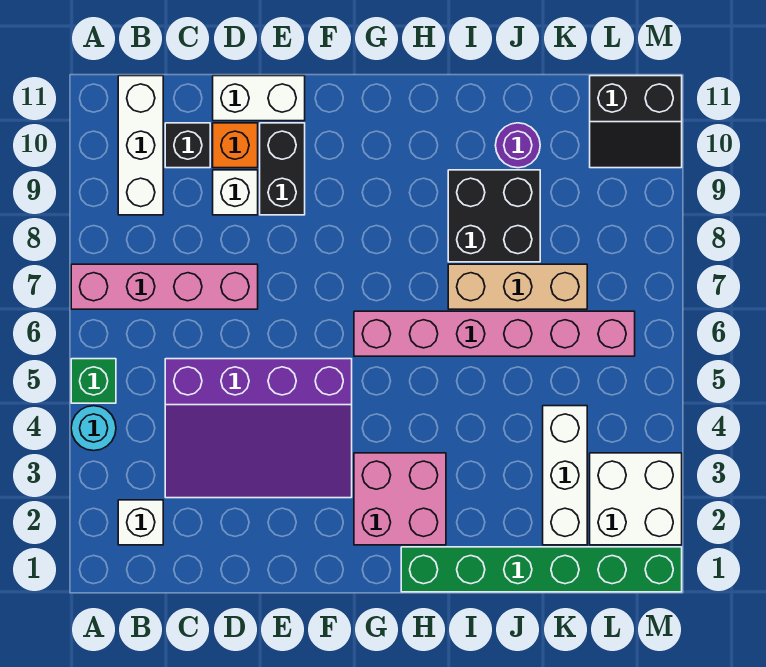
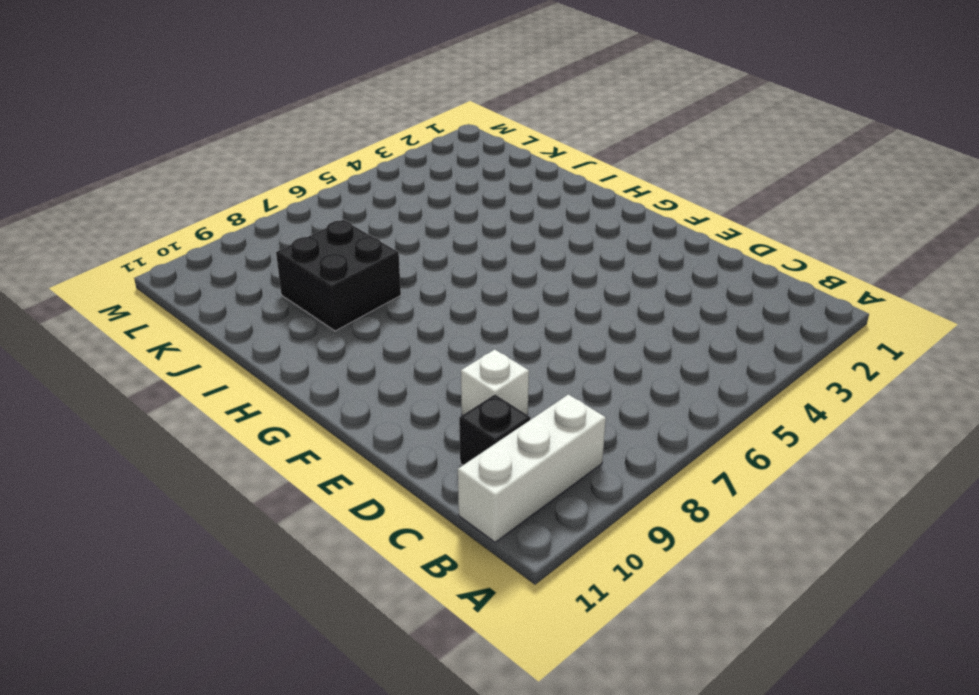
none -> cyan 1x1 round brick [71,406,116,451]
none -> green 1x1 brick [71,359,116,403]
none -> pink 1x4 brick [71,264,258,309]

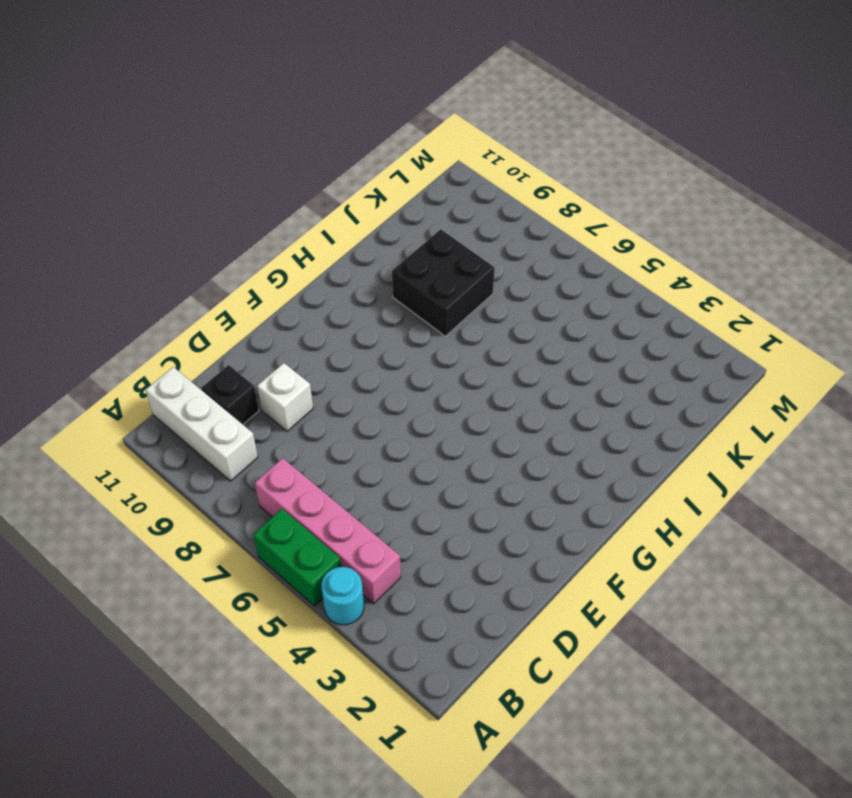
green 1x2 brick [253,509,341,606] -> green 1x1 brick [71,359,116,403]
pink 1x4 brick [255,458,401,604] -> pink 1x4 brick turned to [71,264,258,309]
none -> white 1x1 brick [118,500,163,545]
none -> purple 3x4 slope [165,359,352,498]
none -> orange 1x1 brick [213,123,258,168]

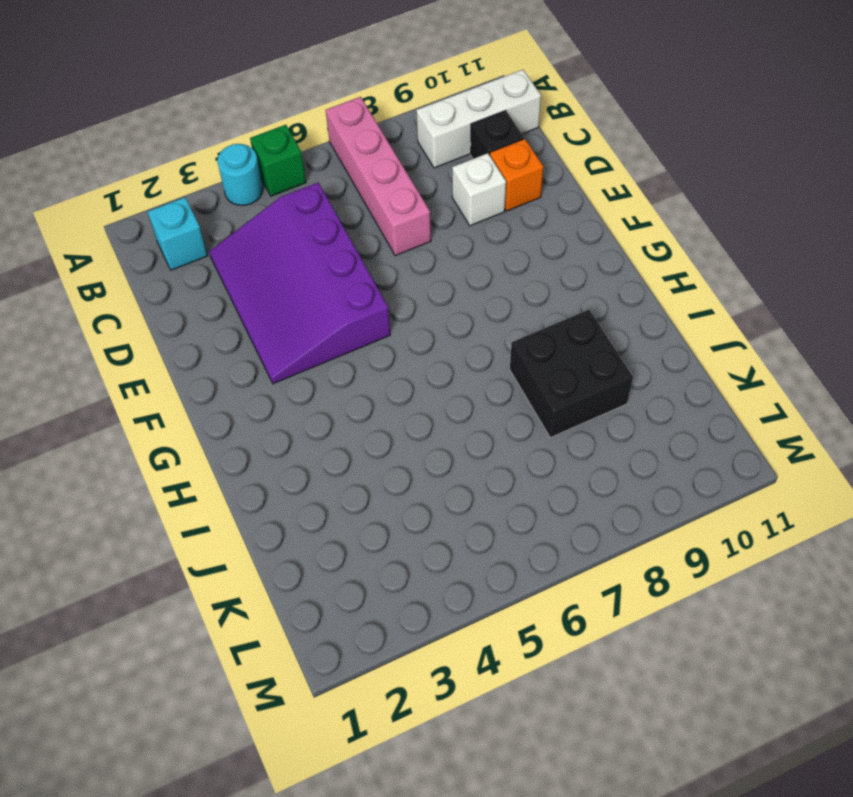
cyan 1x1 brick [148,197,208,270] -> white 1x1 brick [118,500,163,545]
none -> white 1x2 brick [213,76,305,121]
none -> black 1x2 brick [260,123,305,215]
none -> pink 2x2 brick [354,453,446,545]

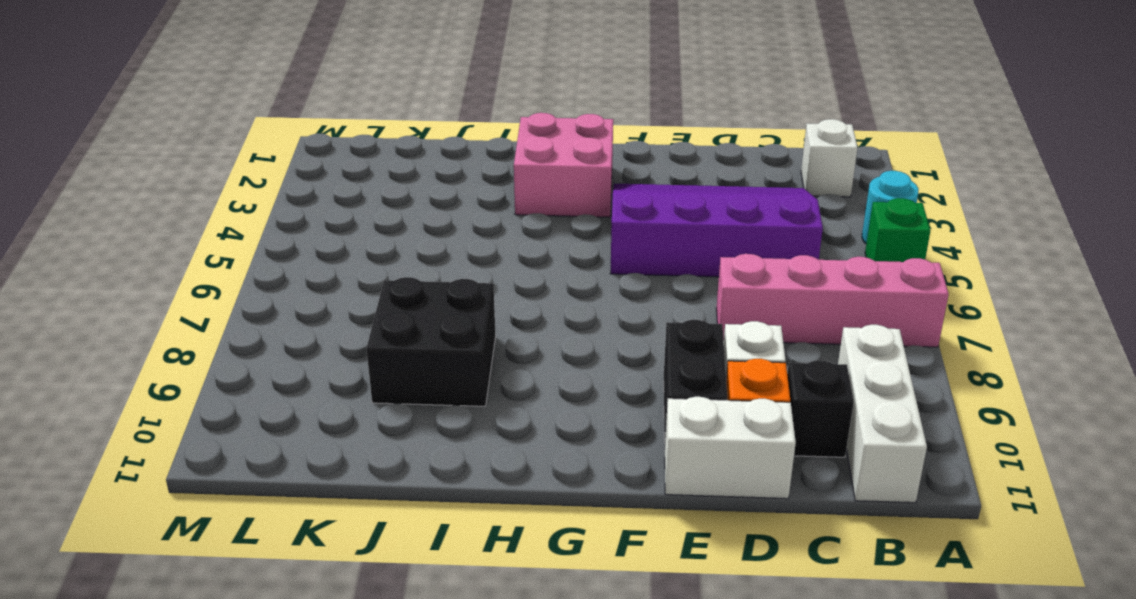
none -> pink 1x6 brick [354,311,635,356]
none -> green 1x6 brick [401,547,682,592]
none -> tan 1x3 brick [448,264,587,309]

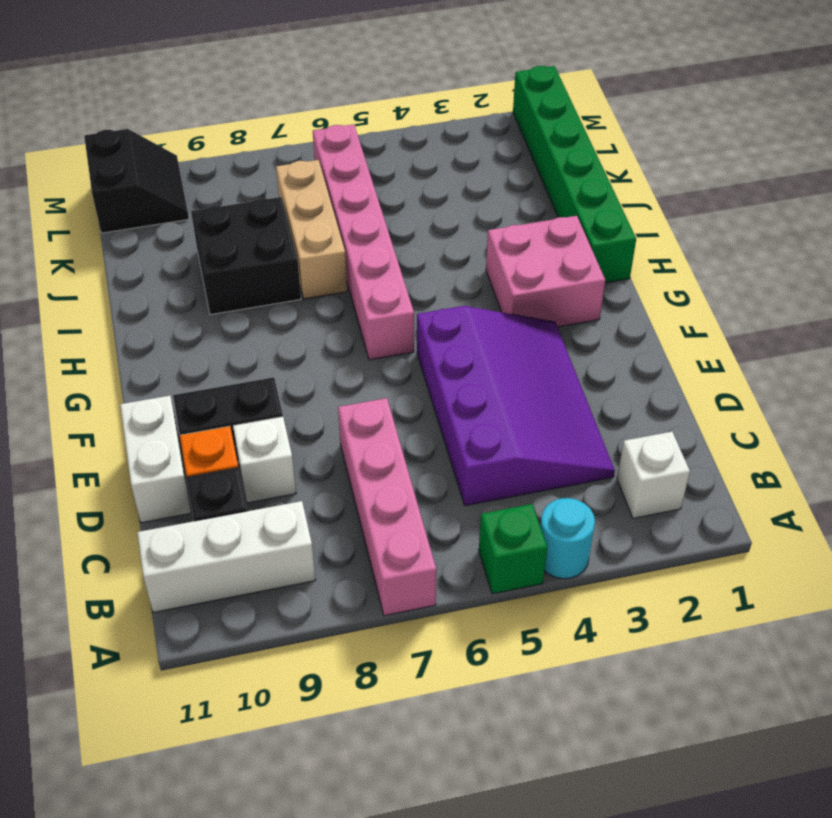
none -> purple 1x1 round brick [495,123,540,168]
none -> white 1x3 brick [543,406,587,545]
none -> white 2x2 brick [590,453,682,545]

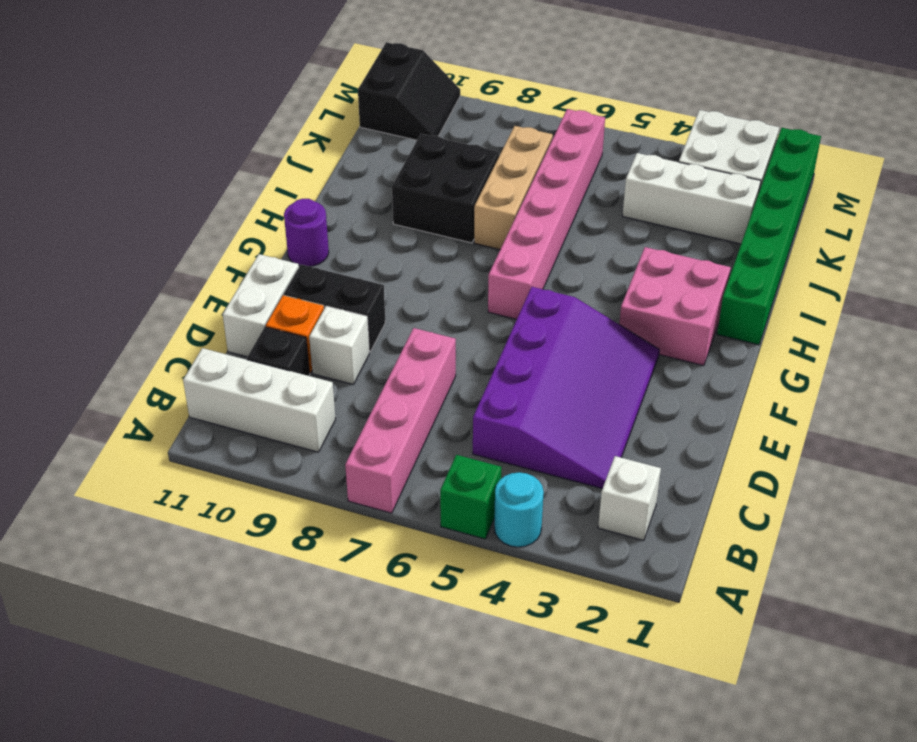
purple 1x1 round brick [284,199,329,266] -> purple 1x1 round brick moved to [495,123,540,168]

